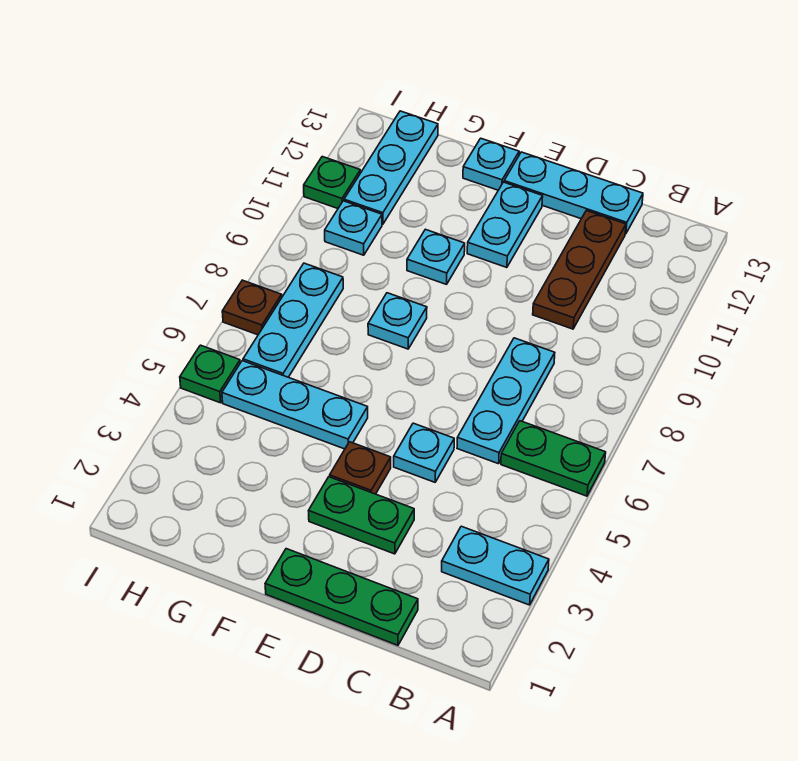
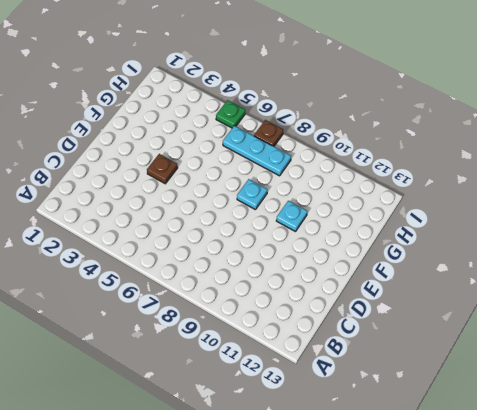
none -> cyan 1x2 plate [442,526,549,605]
none -> green 1x2 plate [501,421,606,496]
none -> green 1x3 plate [265,549,418,645]

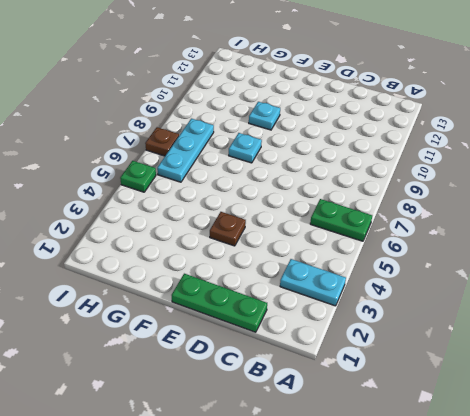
none -> cyan 1x3 plate [457,338,555,464]
none -> brown 1x3 plate [533,210,626,329]
none -> cyan 1x3 plate [504,152,643,234]

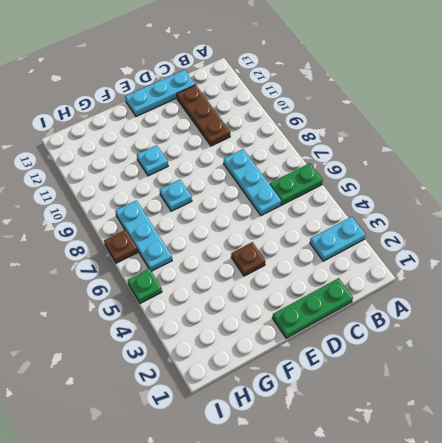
none -> green 1x2 plate [309,477,414,554]
none -> cyan 1x1 plate [394,423,454,482]
none -> cyan 1x2 plate [467,182,543,268]

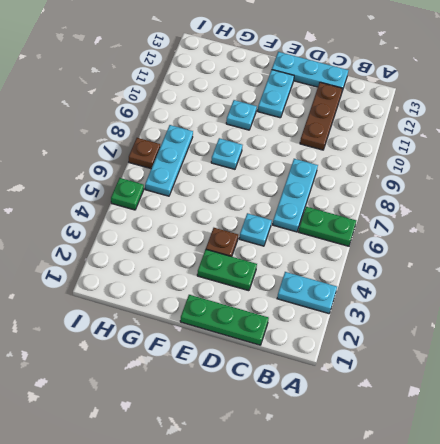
none -> cyan 1x3 plate [222,361,368,449]
none -> cyan 1x1 plate [463,138,519,190]
none -> cyan 1x1 plate [325,201,382,255]

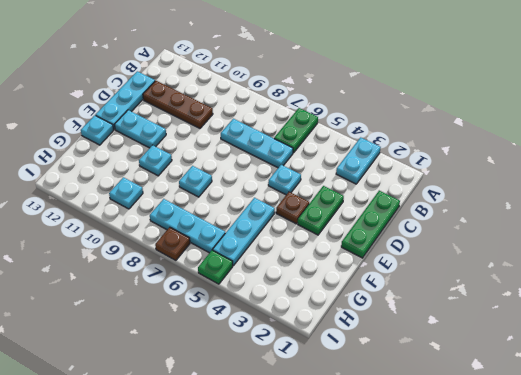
none -> cyan 1x3 plate [344,111,438,224]
none -> green 1x1 plate [304,157,360,208]

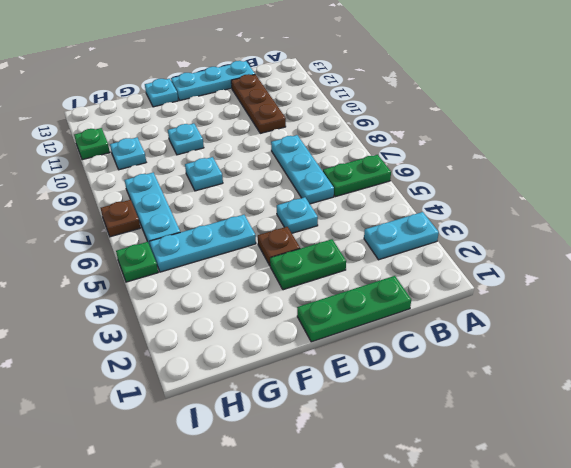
none -> cyan 1x2 plate [467,182,543,268]
none -> cyan 1x3 plate [344,111,438,224]

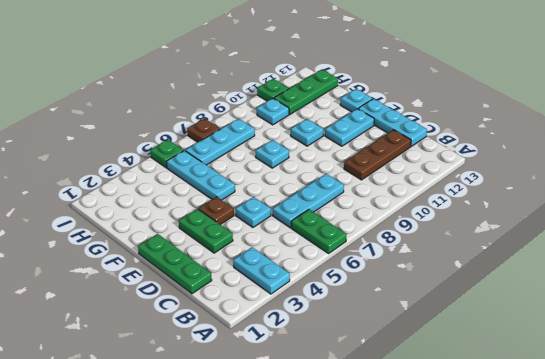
green 1x3 plate [274,70,338,114] -> cyan 1x3 plate [344,111,438,224]

